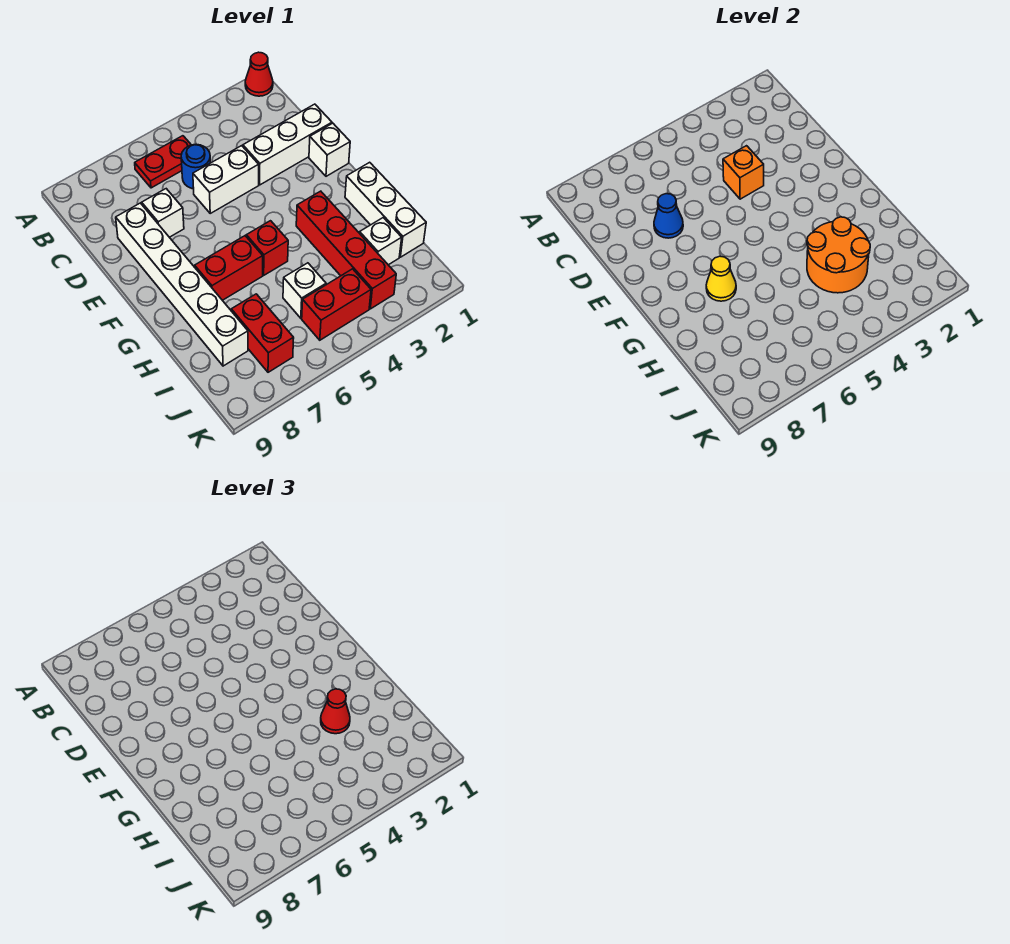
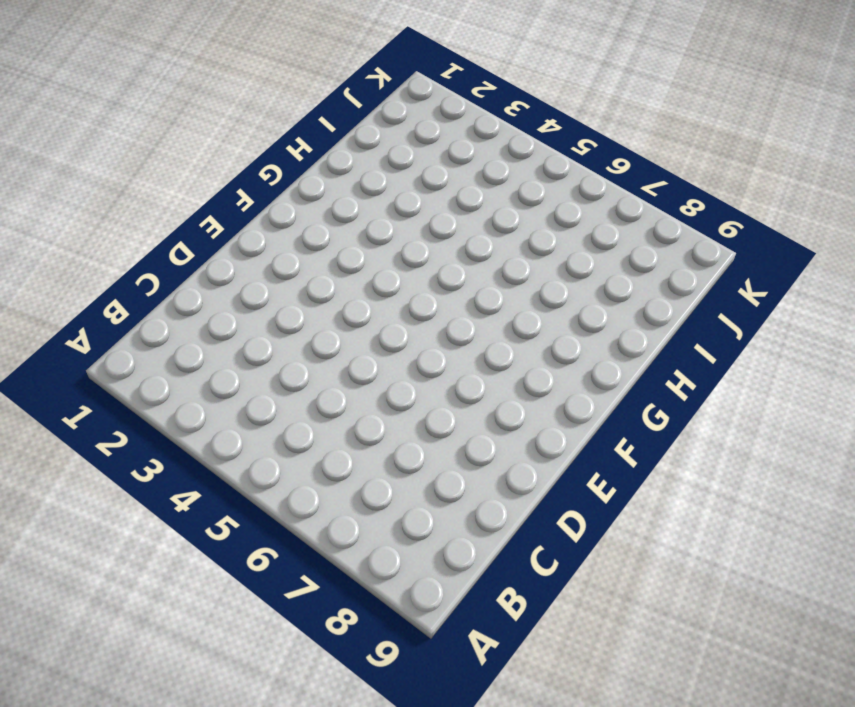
none -> red 1x1 cone [245,52,273,96]
none -> red 1x2 plate [135,136,191,188]
none -> blue 1x1 round brick [181,144,210,189]

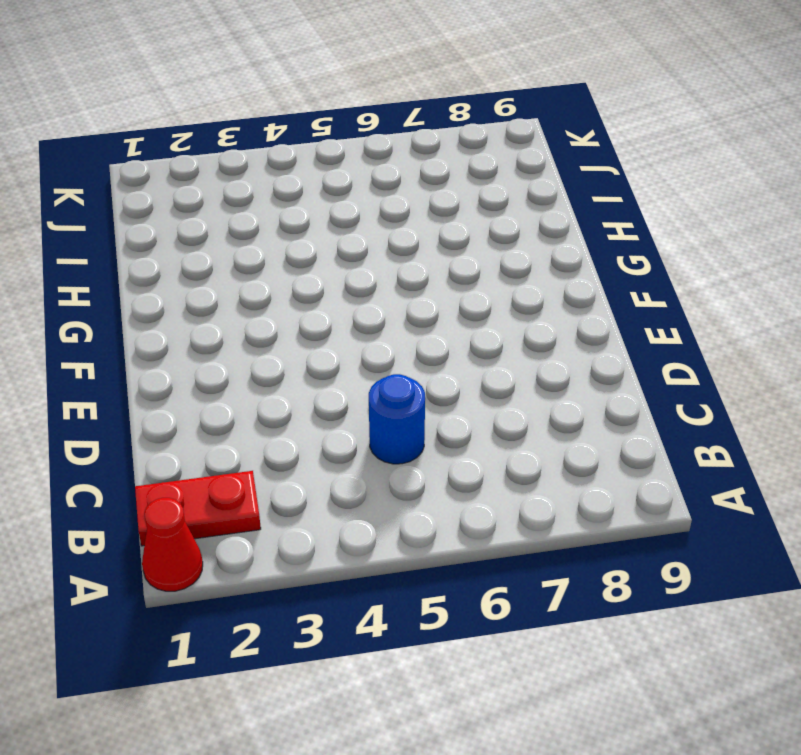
red 1x2 plate [135,471,261,546] -> red 1x2 plate moved to [135,136,191,188]
none -> white 1x3 brick [243,104,332,185]
none -> white 1x2 brick [193,146,259,213]
none -> white 1x1 brick [142,189,184,237]

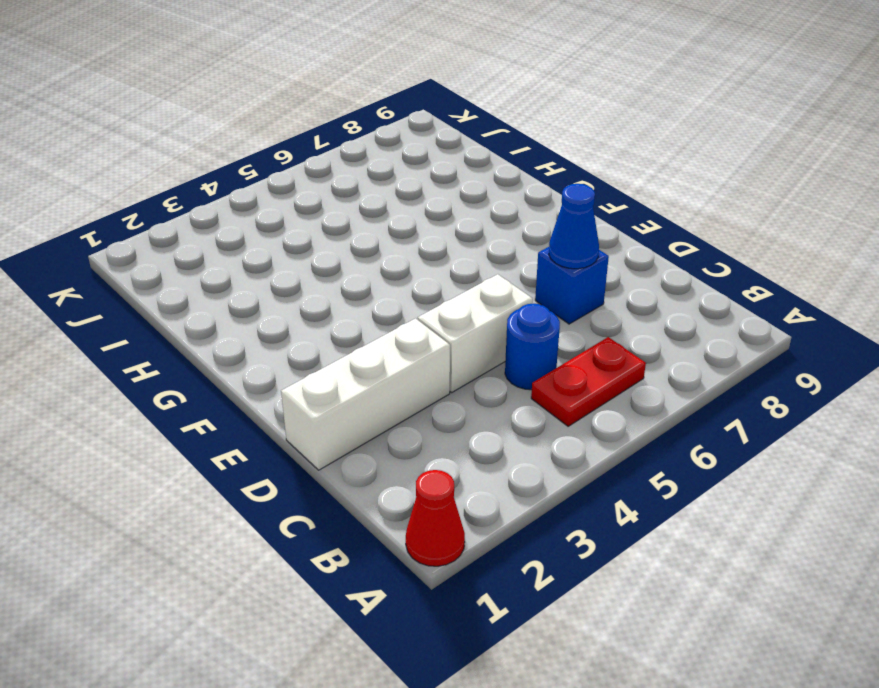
blue 1x1 brick [535,247,609,324] -> white 1x1 brick [142,189,184,237]
none -> white 1x6 brick [116,203,248,366]
none -> white 1x1 brick [309,123,350,176]
none -> white 1x3 brick [345,162,426,257]

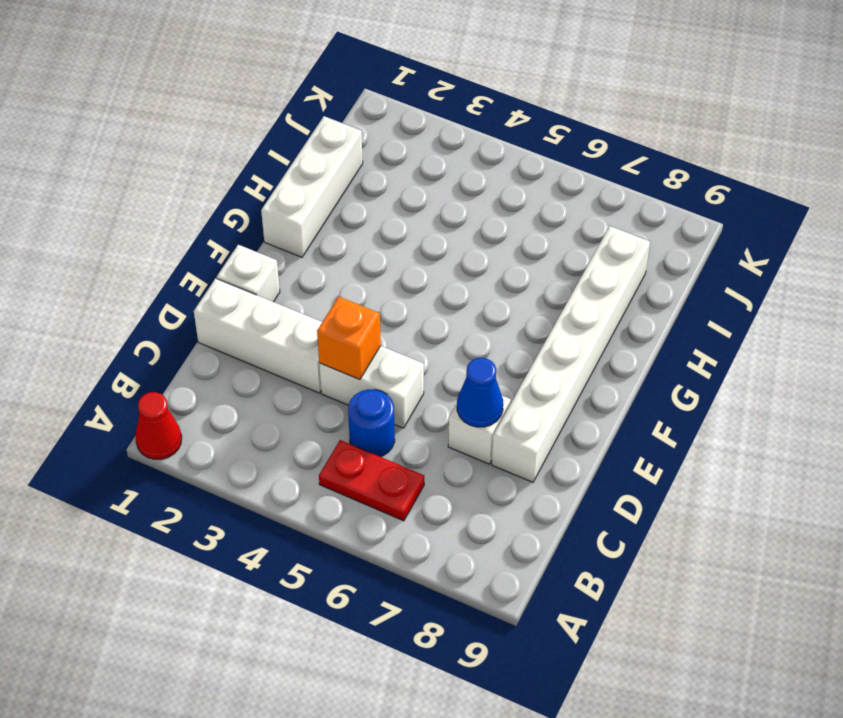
none -> red 1x4 brick [296,191,396,309]
none -> red 1x1 brick [246,221,288,275]
none -> red 1x2 brick [195,236,263,300]

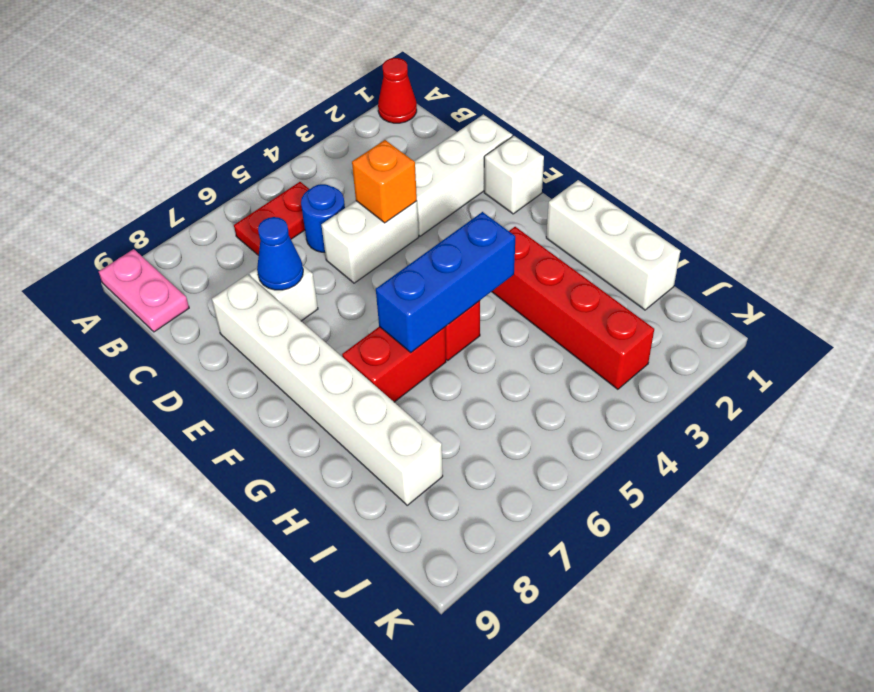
pink 1x2 plate [99,249,189,332] -> none
blue 1x3 brick [376,212,515,352] -> none
none -> white 1x1 brick [360,218,402,265]
none -> white 1x1 brick [283,263,326,318]
none -> red 1x2 brick [231,294,294,372]

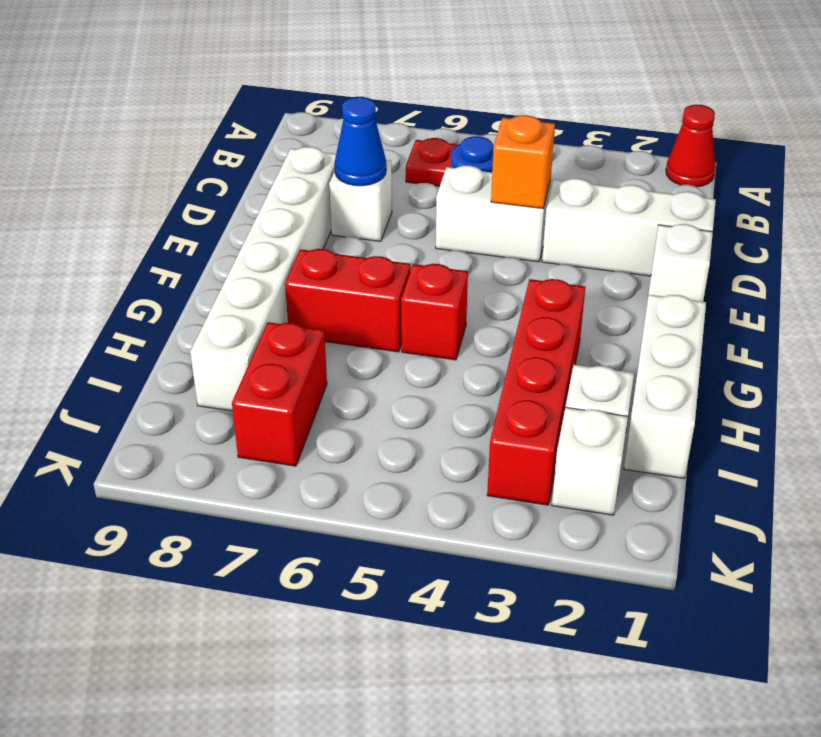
white 1x1 brick [552,407,628,515] -> white 1x1 brick moved to [283,263,326,318]
none -> red 1x2 brick [302,269,371,340]
none -> yellow 1x1 cone [706,256,736,301]
none -> orange 2x2 round brick [807,217,870,293]

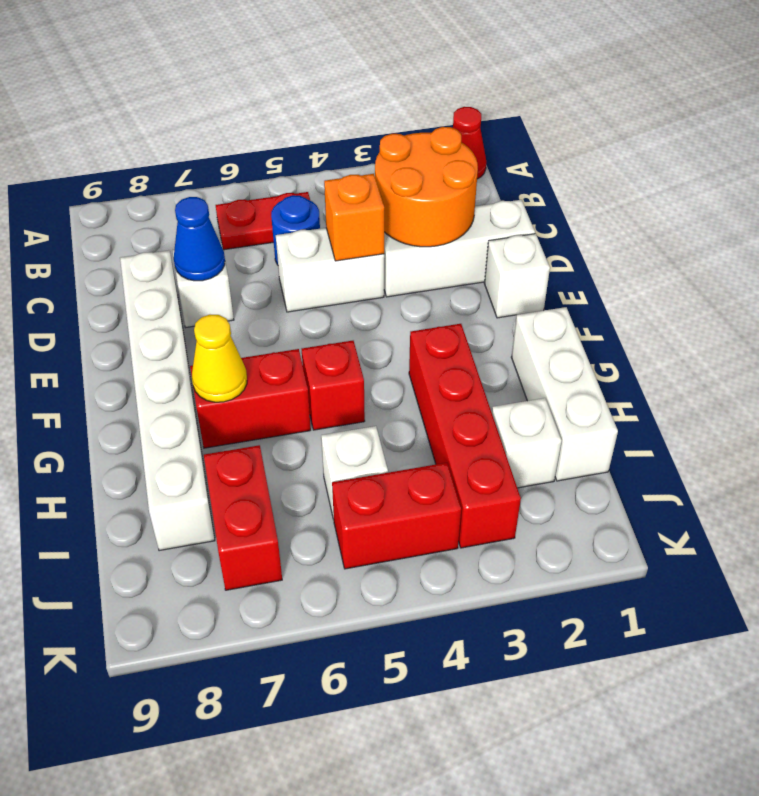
orange 2x2 round brick [375,127,478,247] -> orange 2x2 round brick moved to [807,217,870,293]
none -> red 1x1 cone [321,689,350,734]

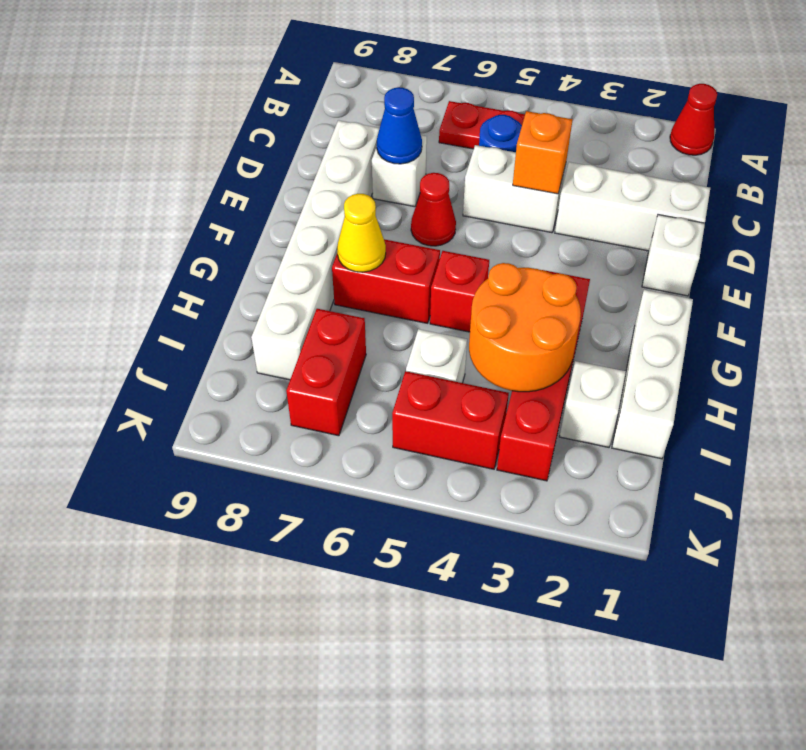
red 1x1 cone [411,173,456,246] -> red 1x1 cone moved to [321,689,350,734]

